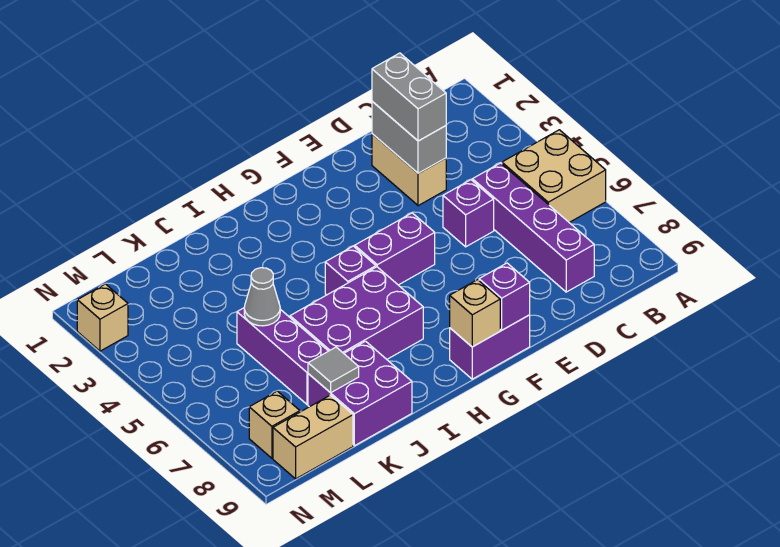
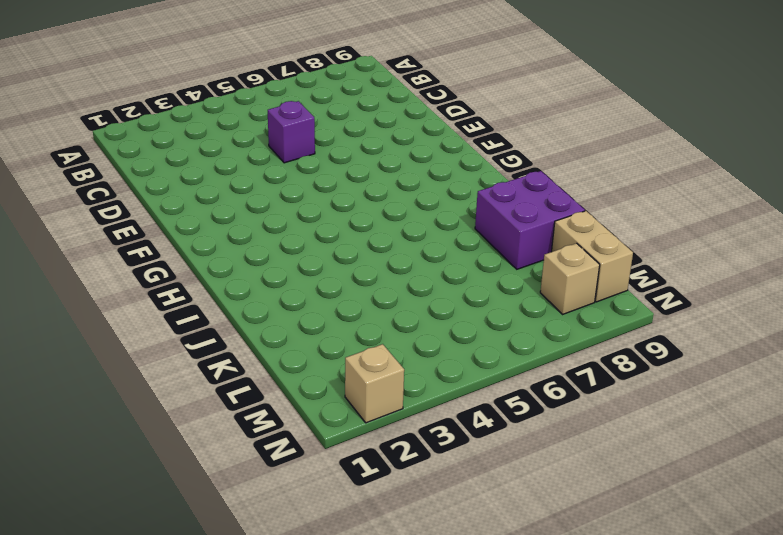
none -> tan 2x2 brick [502,130,606,222]
none -> purple 1x4 brick [472,163,594,292]
none -> tan 1x2 brick [372,134,446,206]

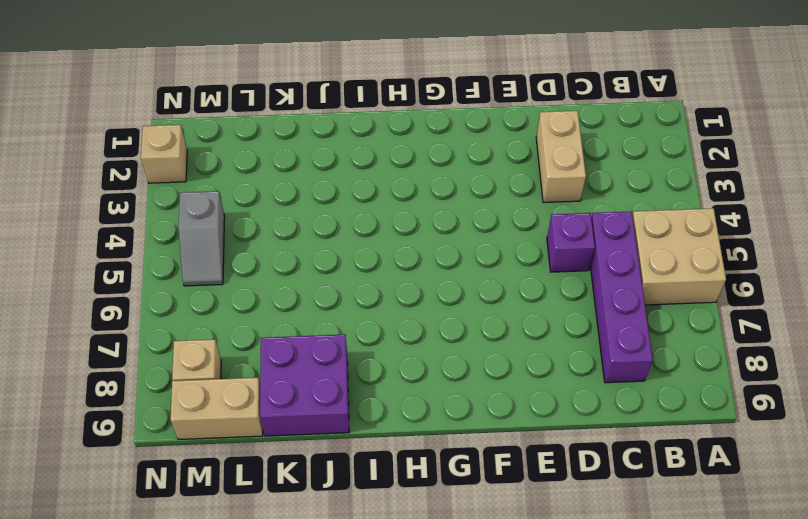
grey 1x2 slope [179,191,225,286] -> none
none -> purple 1x2 brick [355,213,435,285]
none -> purple 1x2 brick [450,315,530,379]
none -> purple 1x1 brick [325,246,376,295]

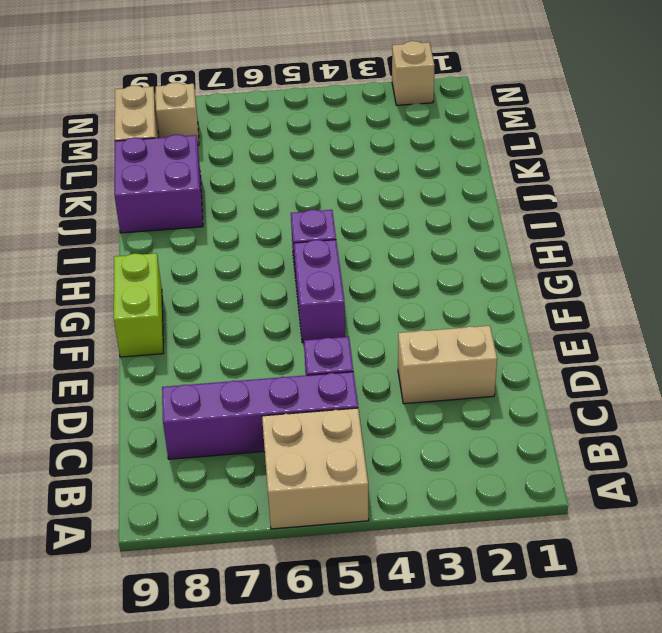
lime 1x2 brick [114,253,163,357] -> purple 1x2 brick [450,315,530,379]
none -> purple 2x3 brick [290,267,423,359]
none -> purple 1x3 brick [237,308,328,404]
none -> grey 1x2 brick [372,101,446,173]

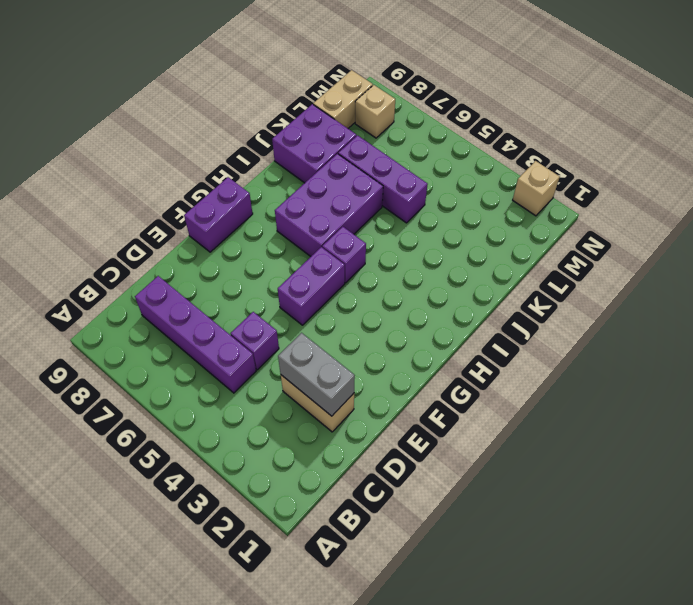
none -> tan 2x2 brick [502,130,606,222]
none -> purple 1x1 brick [479,263,530,330]
none -> tan 1x1 brick [450,280,500,347]

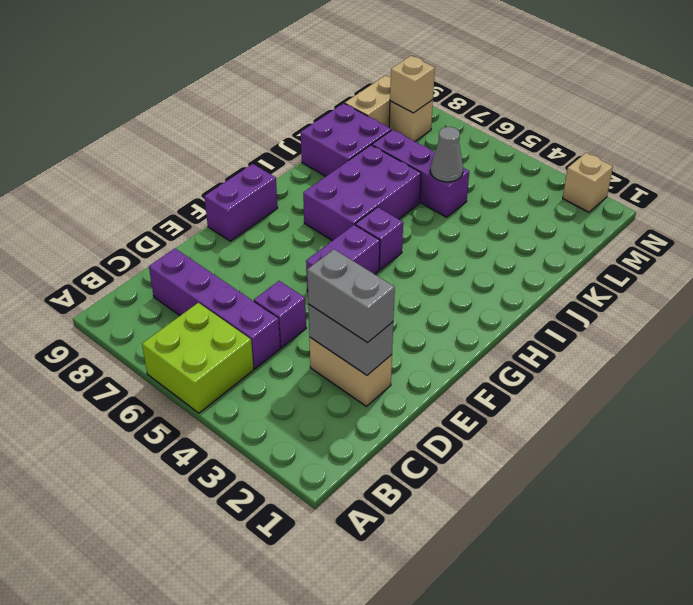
lime 2x2 brick [142,303,254,413] -> tan 2x2 brick [502,130,606,222]
tan 1x1 brick [390,56,435,113] -> tan 1x1 brick moved to [450,280,500,347]
none -> purple 1x1 brick [479,263,530,330]
none -> grey 1x1 tile [308,347,359,393]

